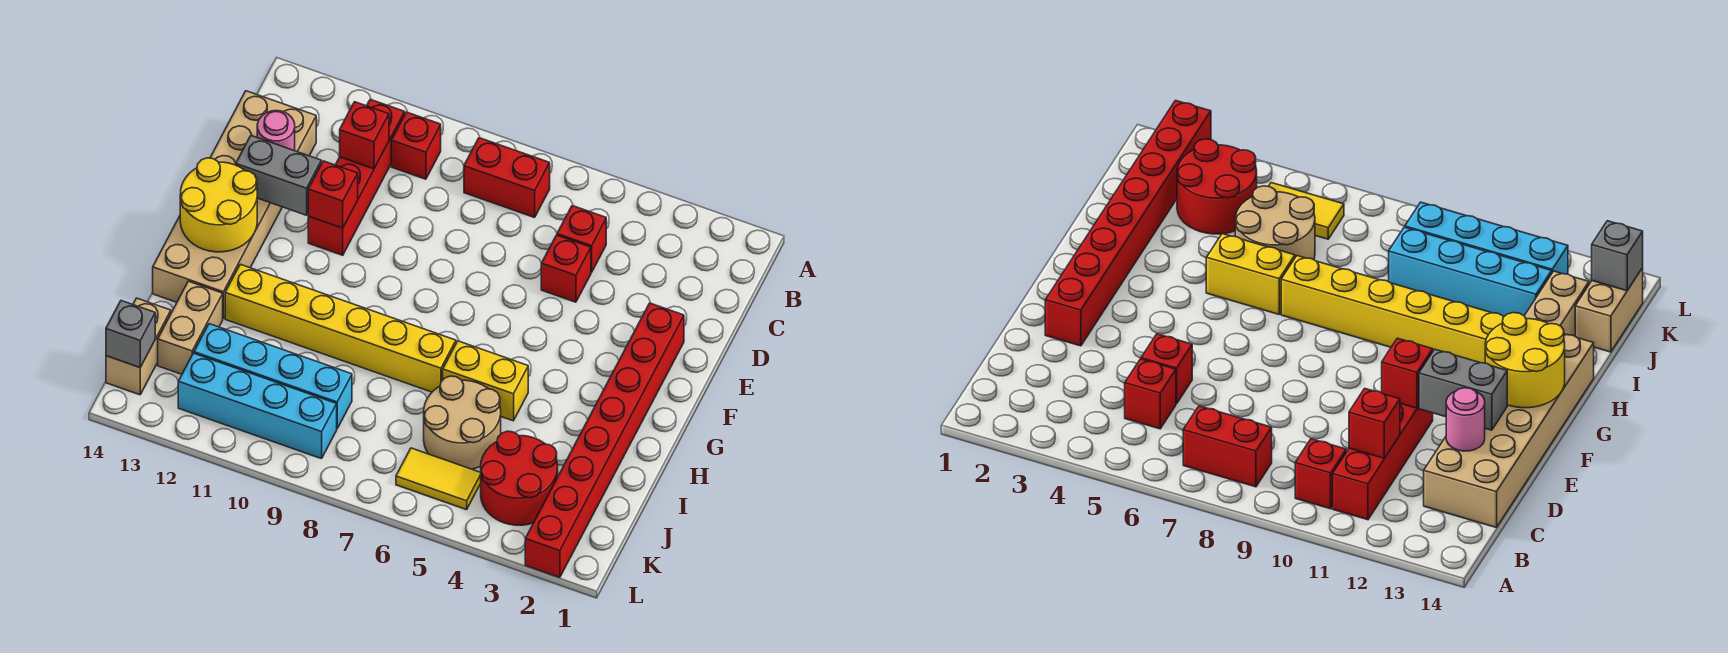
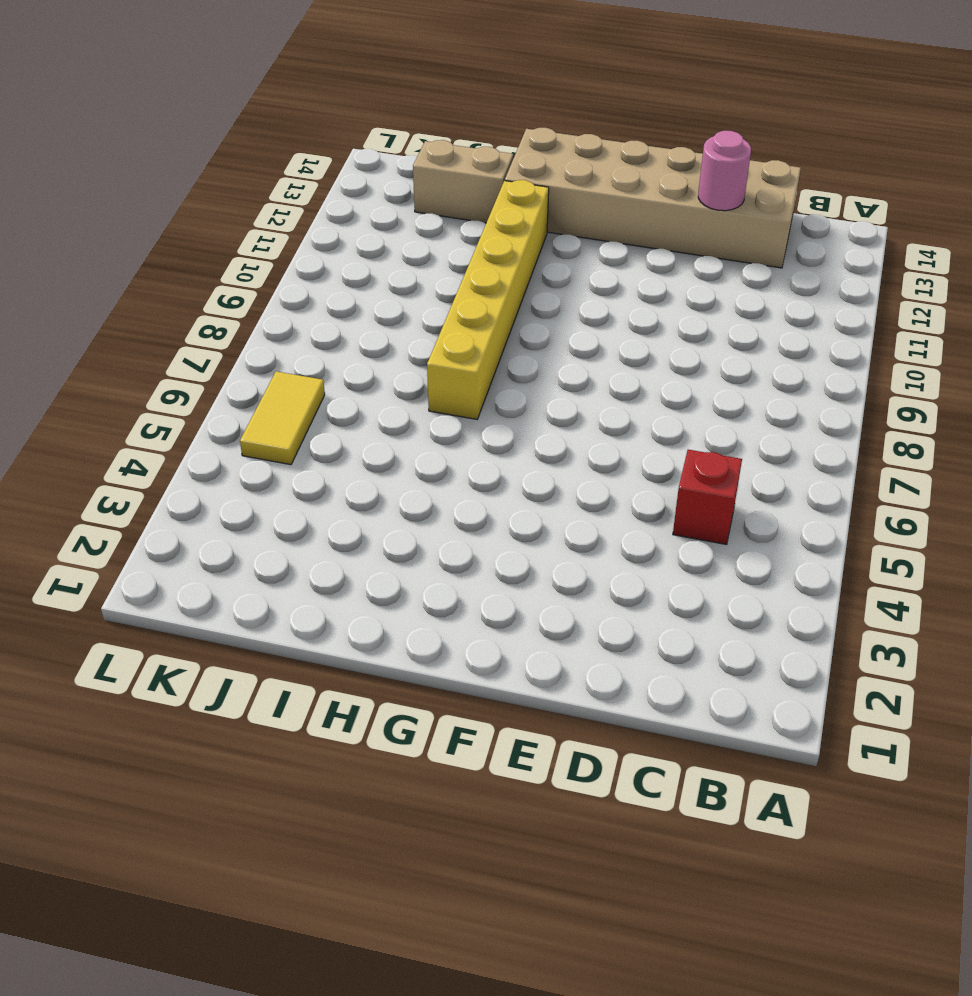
none -> red 1x2 brick [464,138,550,218]
none -> red 1x1 brick [391,112,441,179]
none -> red 1x4 brick [308,99,405,255]

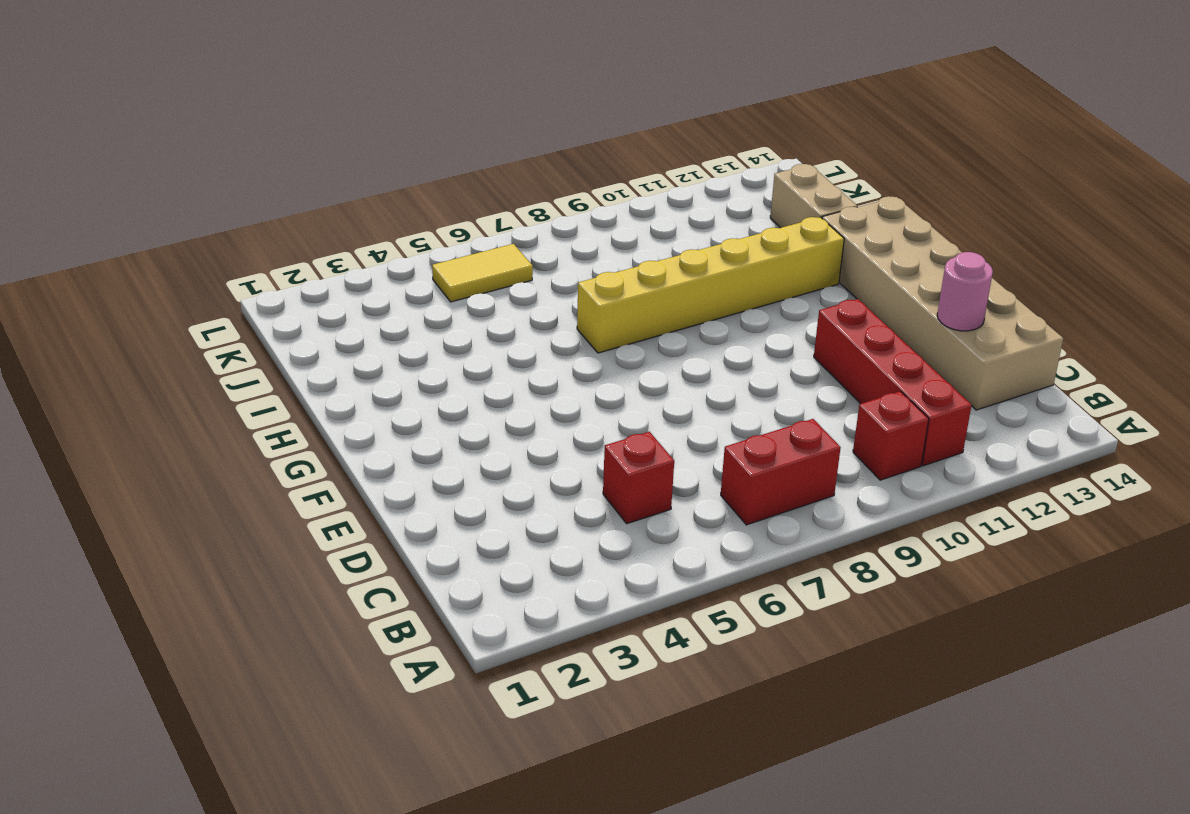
none -> red 1x1 brick [541,235,591,302]
none -> red 1x8 brick [525,303,684,578]
none -> yellow 1x2 brick [443,341,528,421]

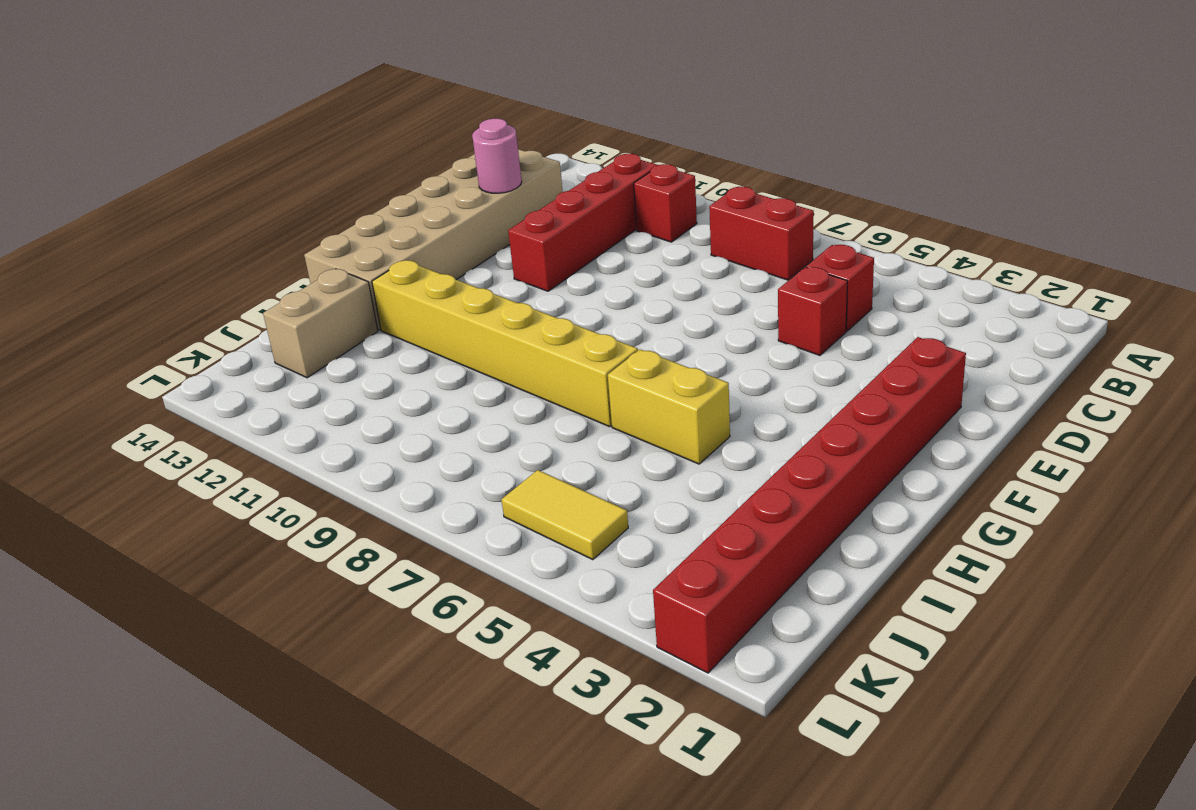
none -> tan 2x2 round brick [424,376,501,469]
none -> red 2x2 round brick [481,431,558,525]
none -> cyan 1x4 brick [194,324,352,428]

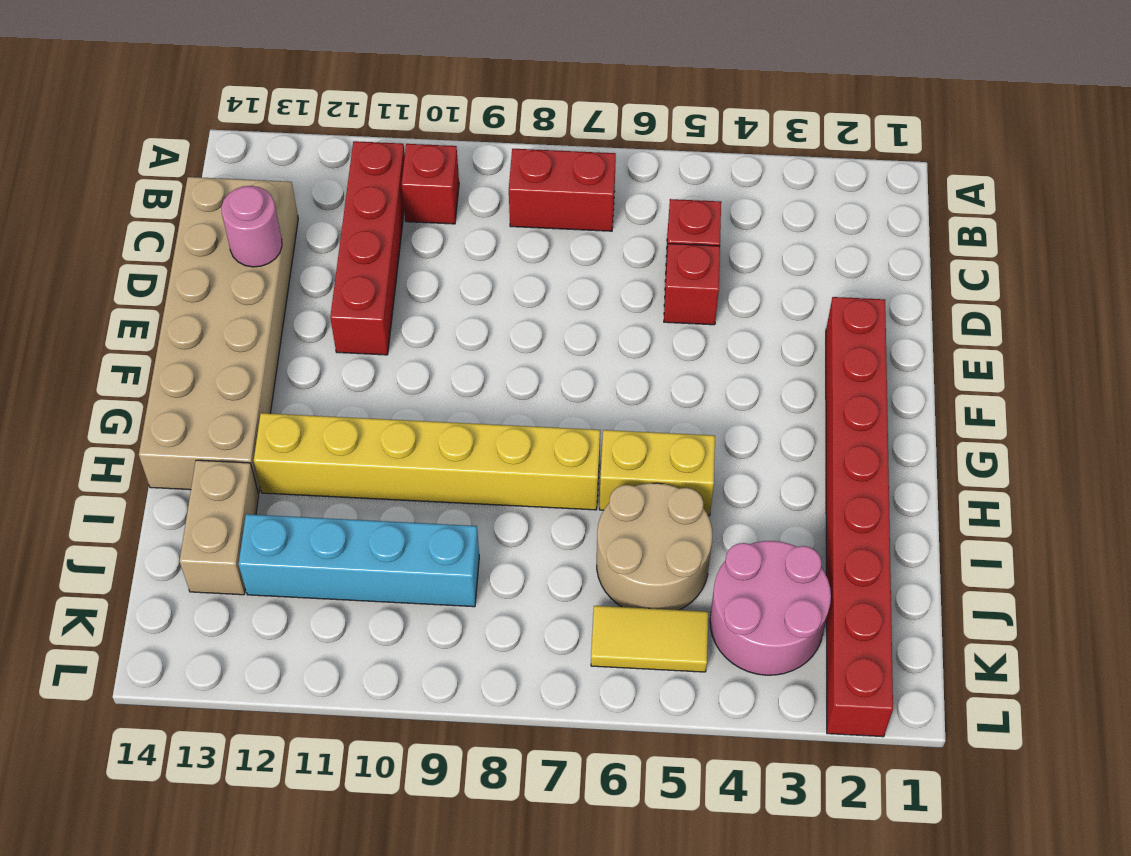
pink 2x2 round brick [710,541,831,675] -> red 2x2 round brick [481,431,558,525]
none -> tan 1x2 brick [106,298,171,395]
none -> cyan 1x4 brick [178,353,337,459]
none -> red 1x1 brick [340,102,389,169]

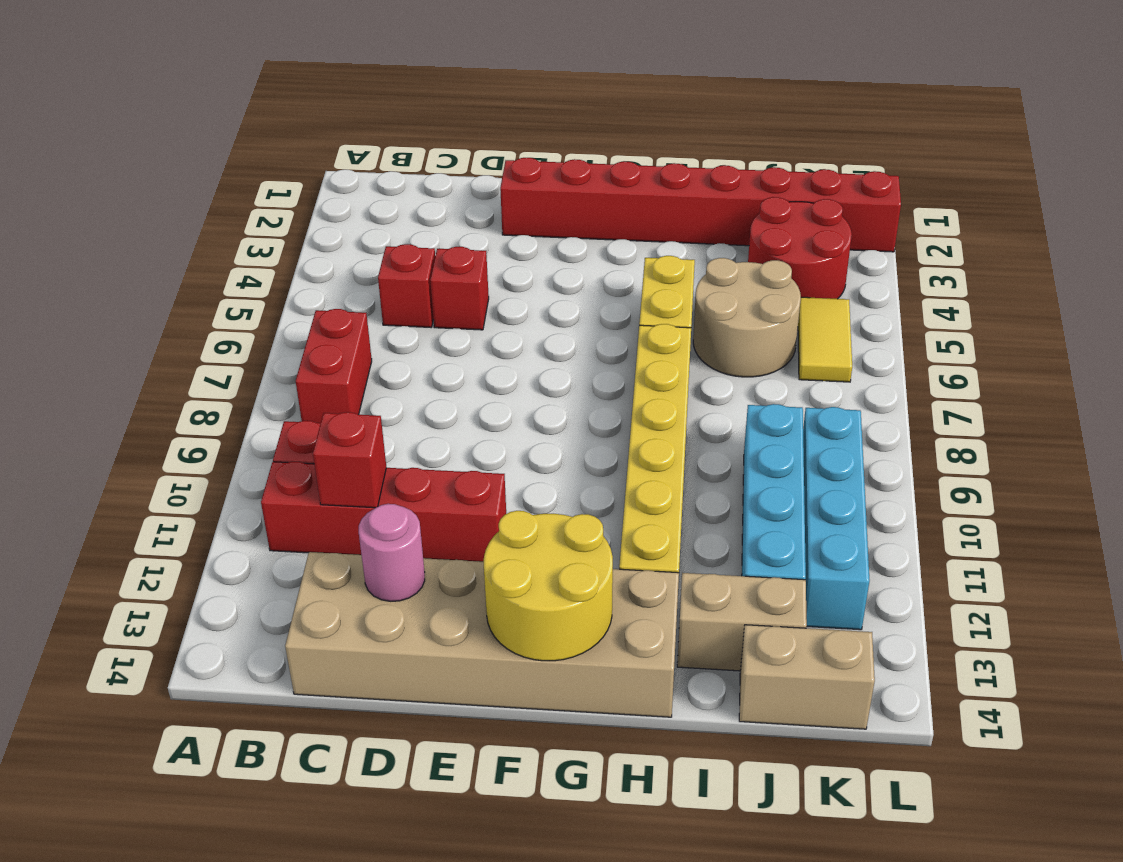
none -> red 1x1 brick [308,161,358,228]
none -> grey 1x2 brick [236,135,321,215]
none -> grey 1x1 brick [106,301,155,368]

